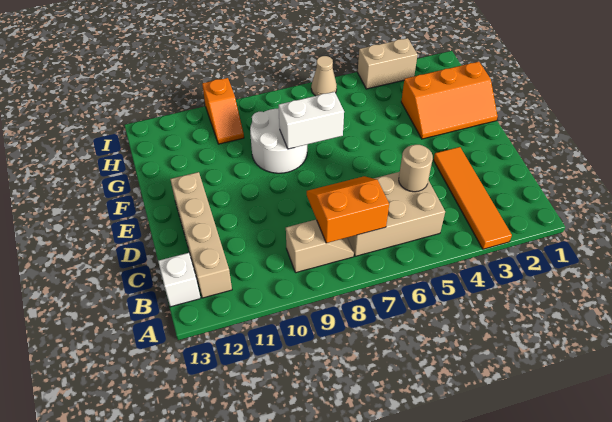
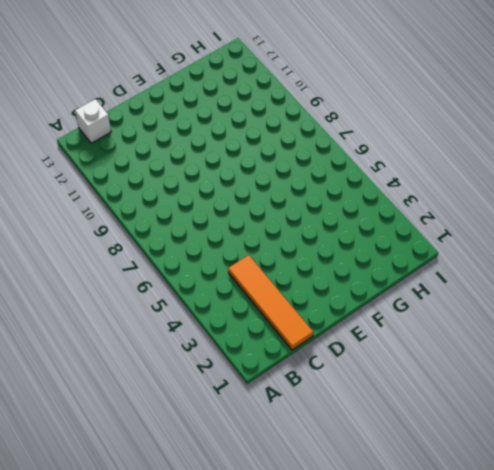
orange 1x4 tile [228,255,313,350] -> orange 1x4 tile turned to [434,147,512,249]
none -> tan 2x3 brick [348,172,445,256]
none -> tan 1x2 slope [286,220,354,273]
none -> tan 1x4 brick [170,172,232,298]

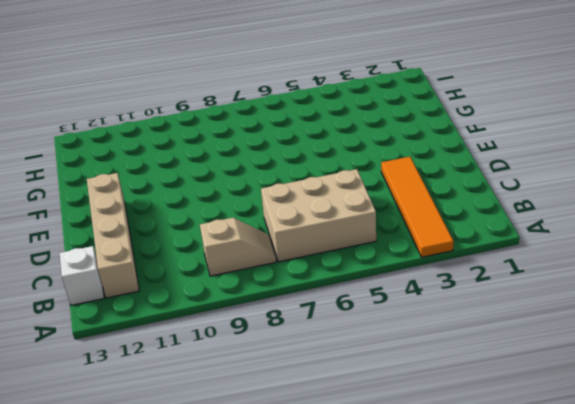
none -> orange 2x3 slope [401,62,498,139]
none -> white 2x2 round brick [250,109,307,173]
none -> orange 1x2 slope [202,78,244,144]

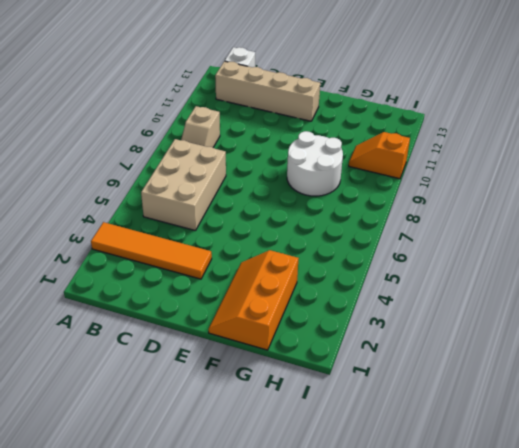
none -> tan 1x2 brick [358,38,418,89]
none -> tan 1x1 cone [311,56,337,96]
none -> orange 2x2 slope [307,176,389,243]

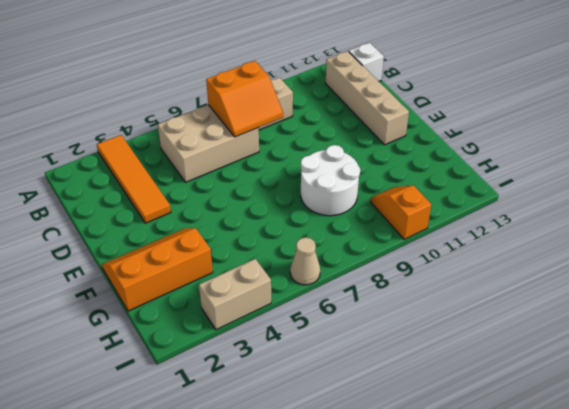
none -> tan 1x1 round brick [399,145,433,192]
none -> white 1x2 brick [279,92,344,149]

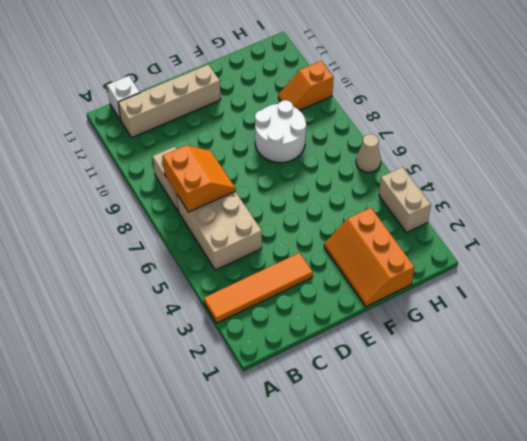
none -> tan 1x1 round brick [399,145,433,192]
none -> white 1x2 brick [279,92,344,149]

